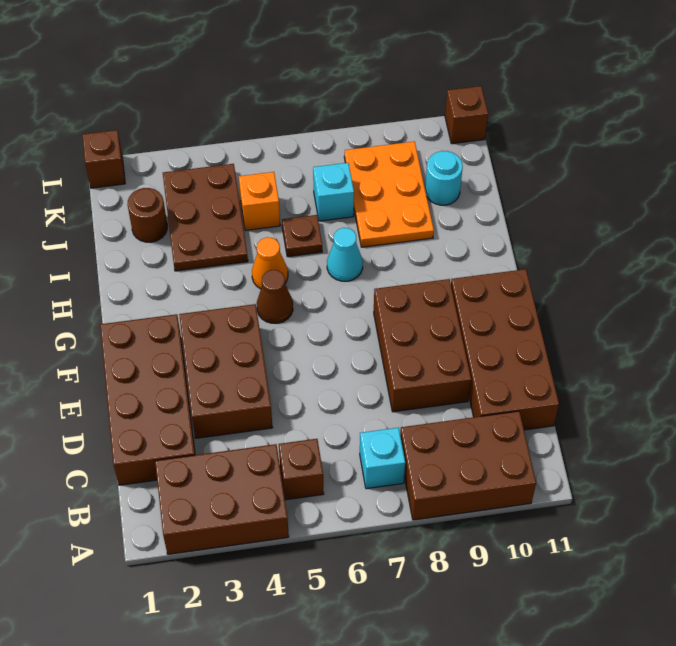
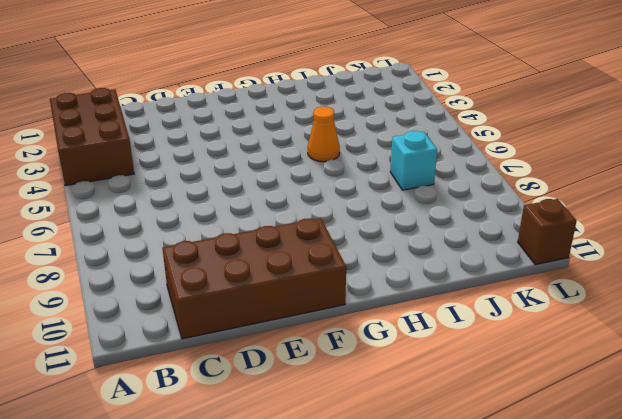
none -> brown 2x3 brick [400,411,536,520]
none -> brown 1x1 brick [279,439,324,500]
none -> cyan 1x1 brick [360,428,405,489]

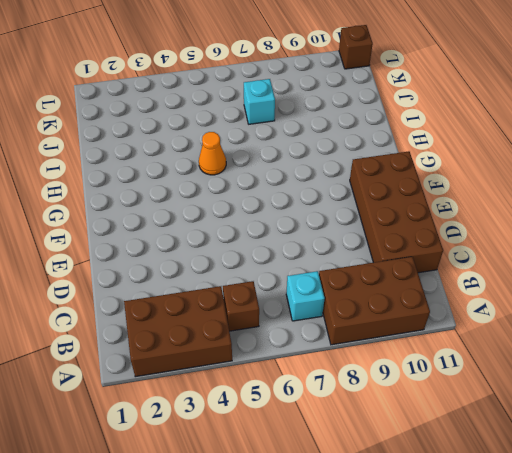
none -> brown 2x4 brick [100,314,195,485]
none -> brown 2x3 brick [179,304,273,438]
none -> brown 2x3 brick [374,279,471,412]

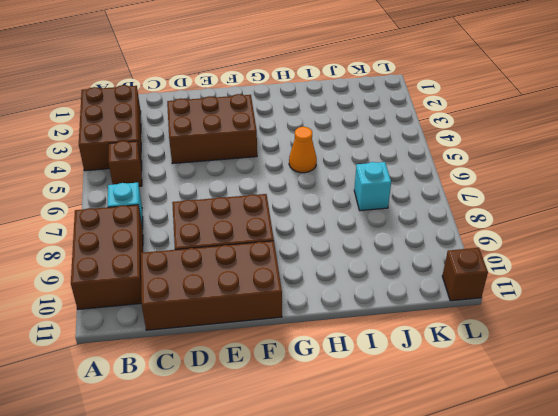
none -> brown 2x4 brick [100,314,195,485]
none -> brown 1x1 cone [257,270,293,323]
none -> cyan 1x1 cone [327,228,363,281]

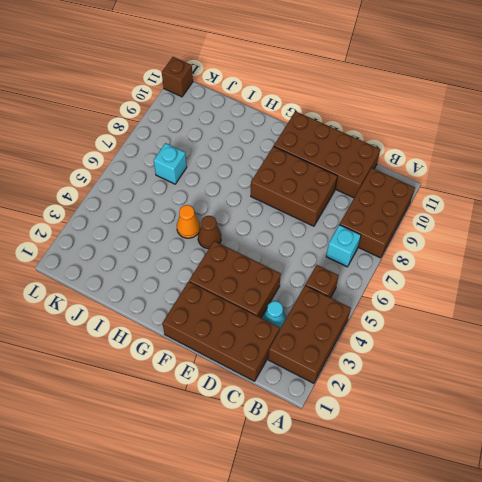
cyan 1x1 cone [262,301,286,329] -> cyan 1x1 cone moved to [327,228,363,281]
none -> brown 2x3 plate [163,164,248,271]
none -> brown 1x1 plate [282,215,322,257]
none -> orange 2x3 plate [344,141,434,247]

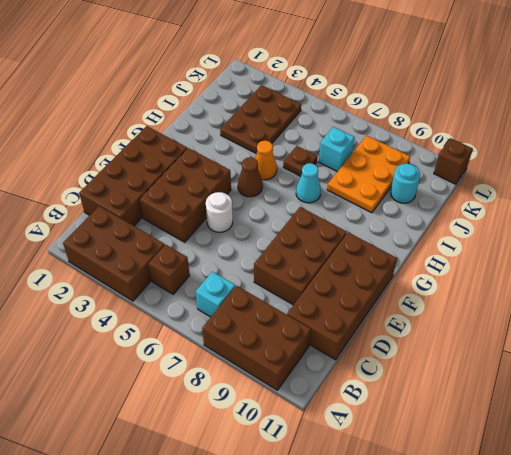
white 1x1 round brick [206,192,233,232] -> none
none -> brown 1x1 round brick [127,188,167,242]
none -> orange 1x1 brick [239,172,280,230]
none -> brown 1x1 brick [82,130,125,188]

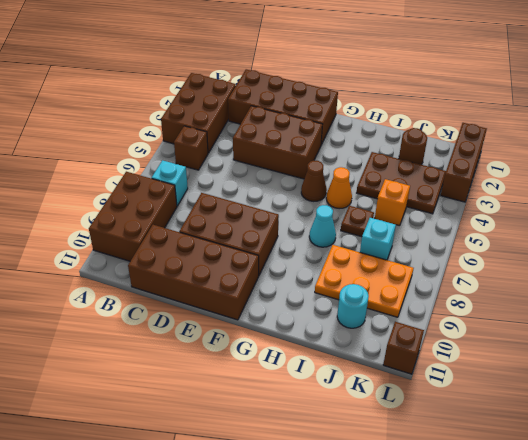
brown 1x3 brick [441,123,487,202] -> brown 1x1 brick [82,130,125,188]

